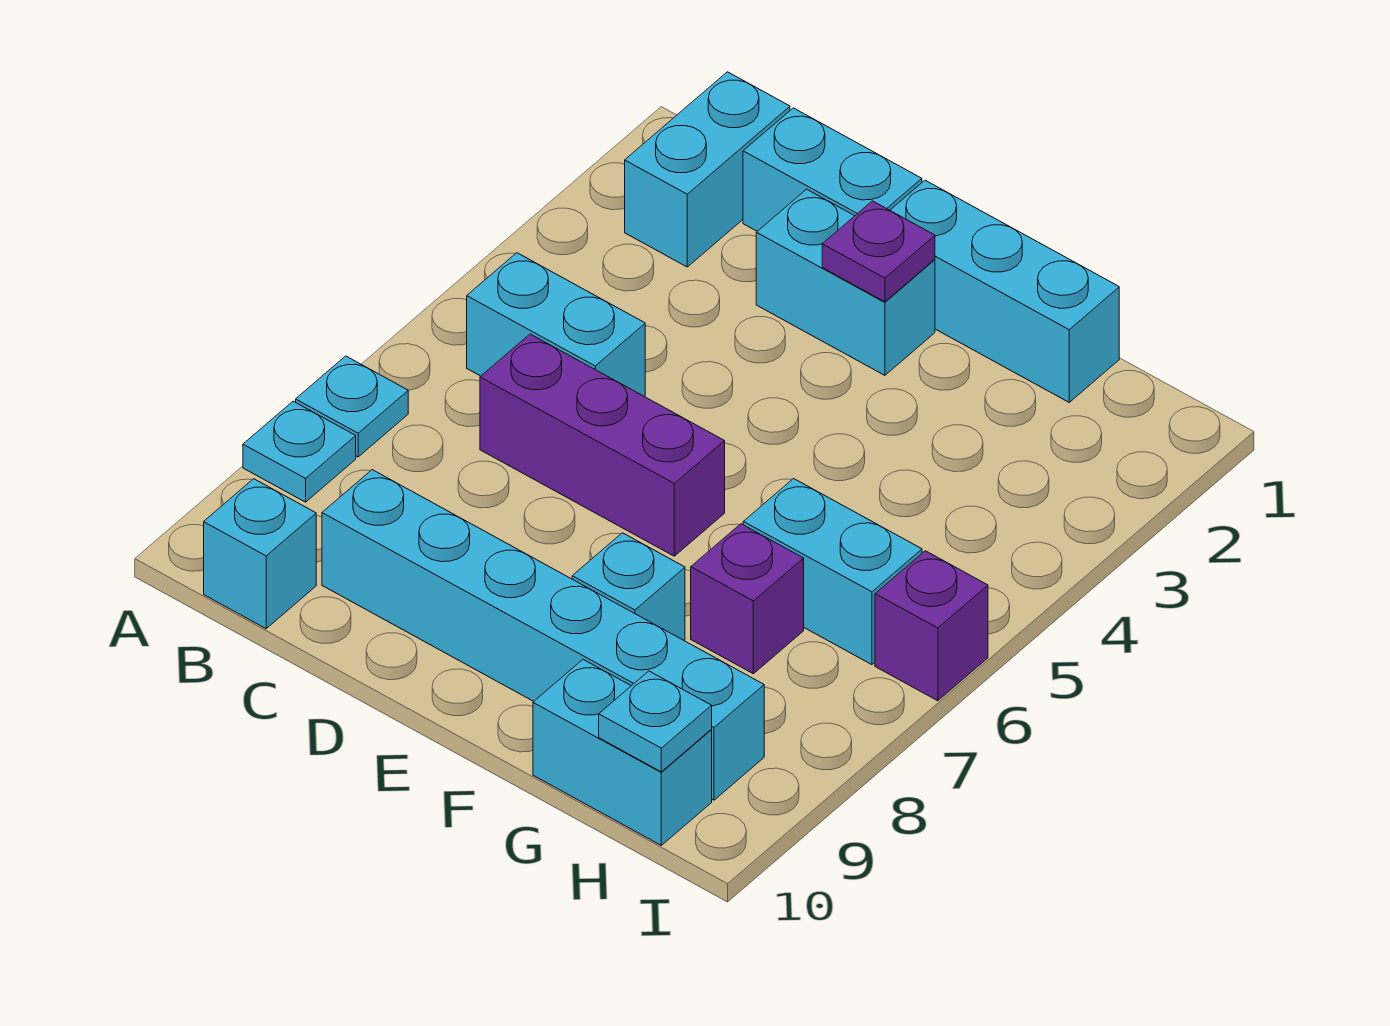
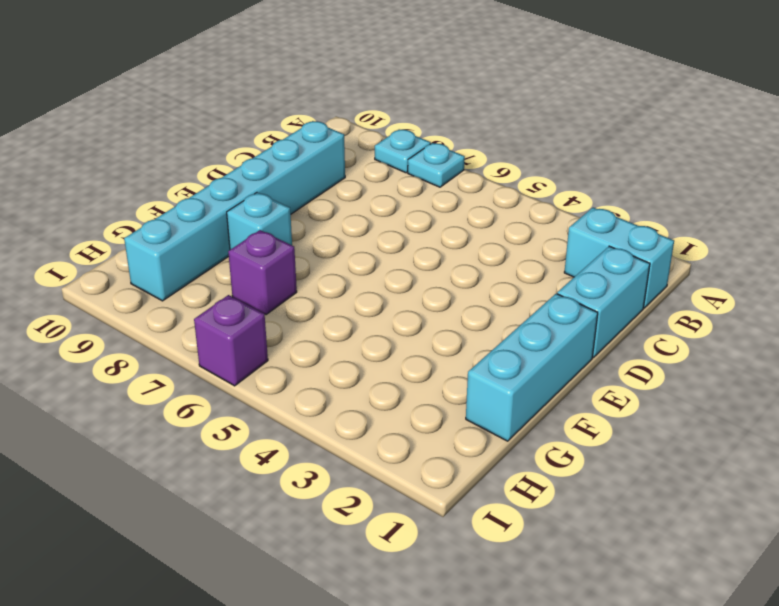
none -> cyan 1x2 brick [467,253,645,397]
none -> cyan 1x1 brick [204,479,316,629]
none -> purple 1x3 brick [480,334,725,556]

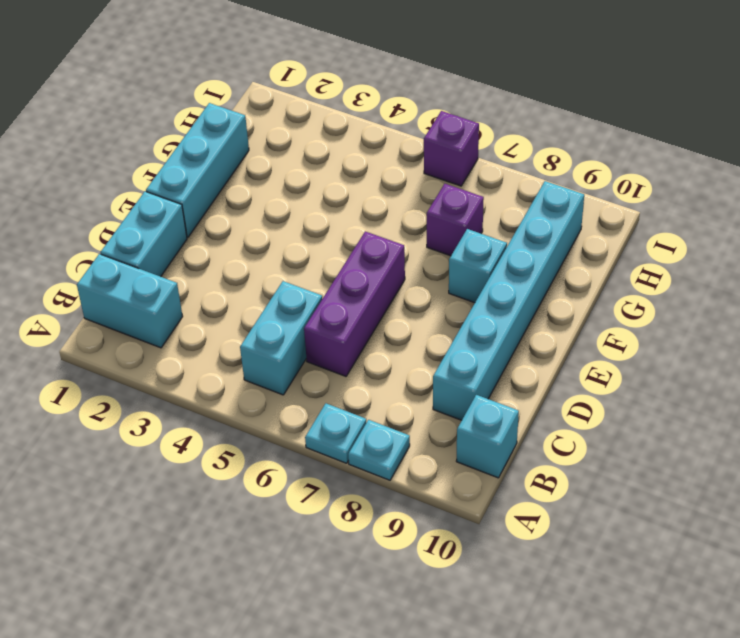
none -> cyan 1x2 brick [756,189,935,375]
none -> cyan 1x2 brick [743,479,922,665]
none -> cyan 1x2 brick [533,660,712,845]

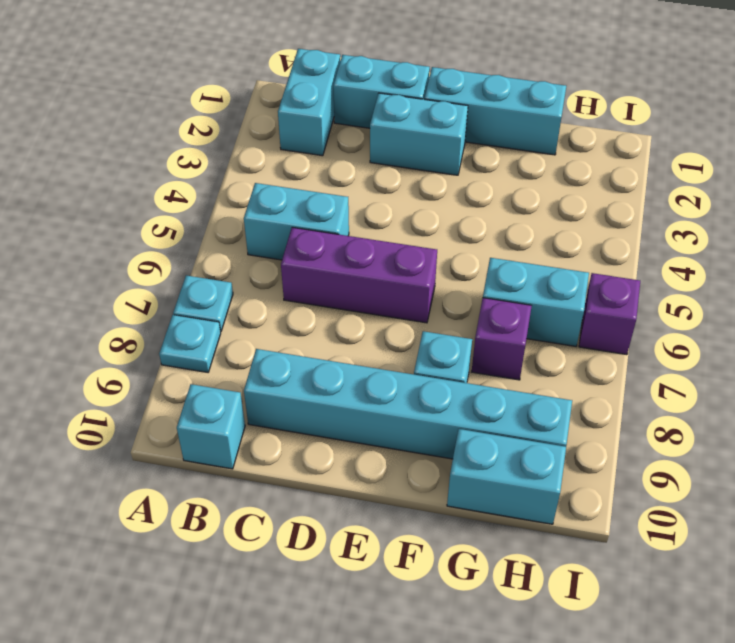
none -> purple 1x1 plate [822,201,935,302]
none -> cyan 1x1 plate [599,671,712,772]

